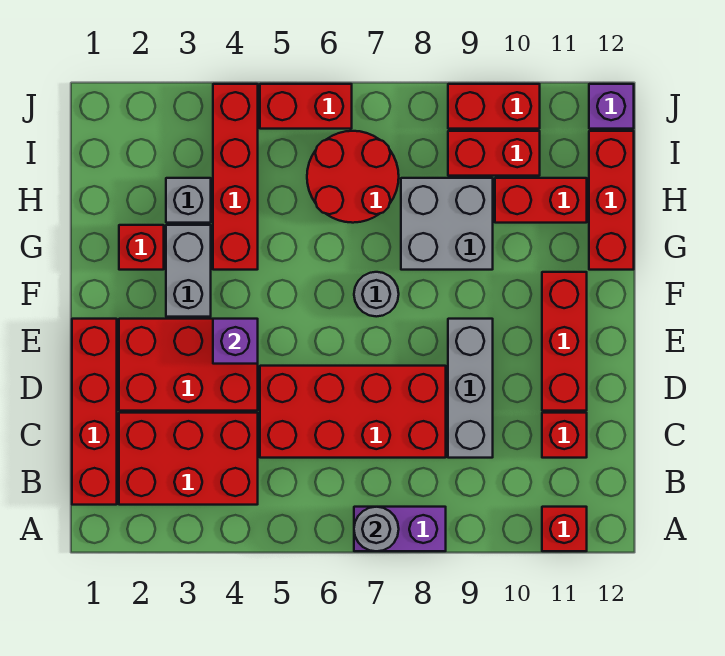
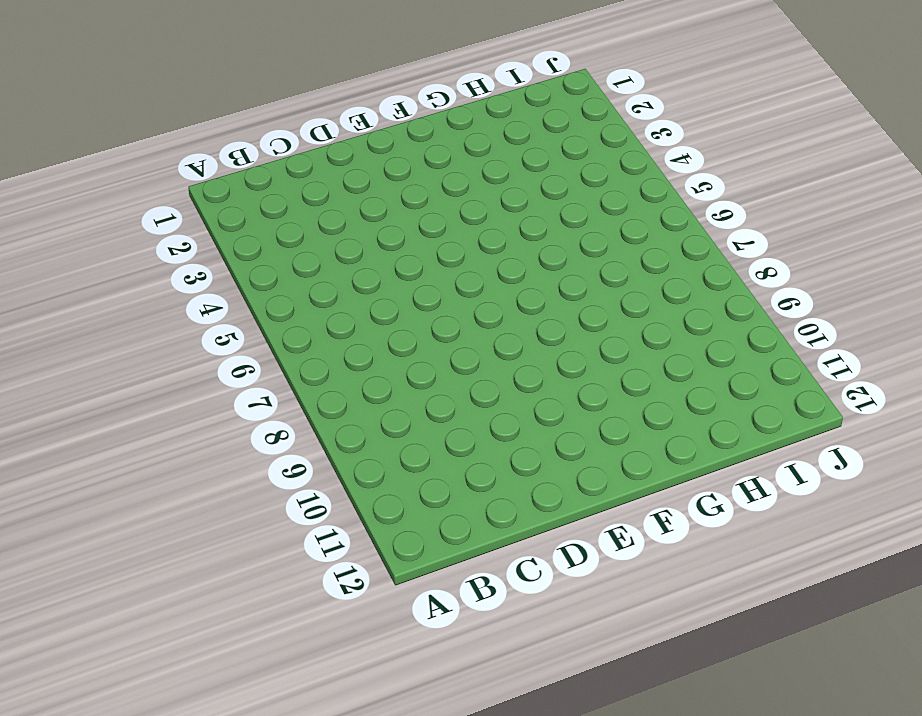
none -> purple 1x2 brick [354,507,446,551]
none -> red 1x1 brick [542,507,587,551]
none -> red 1x4 brick [72,319,117,505]

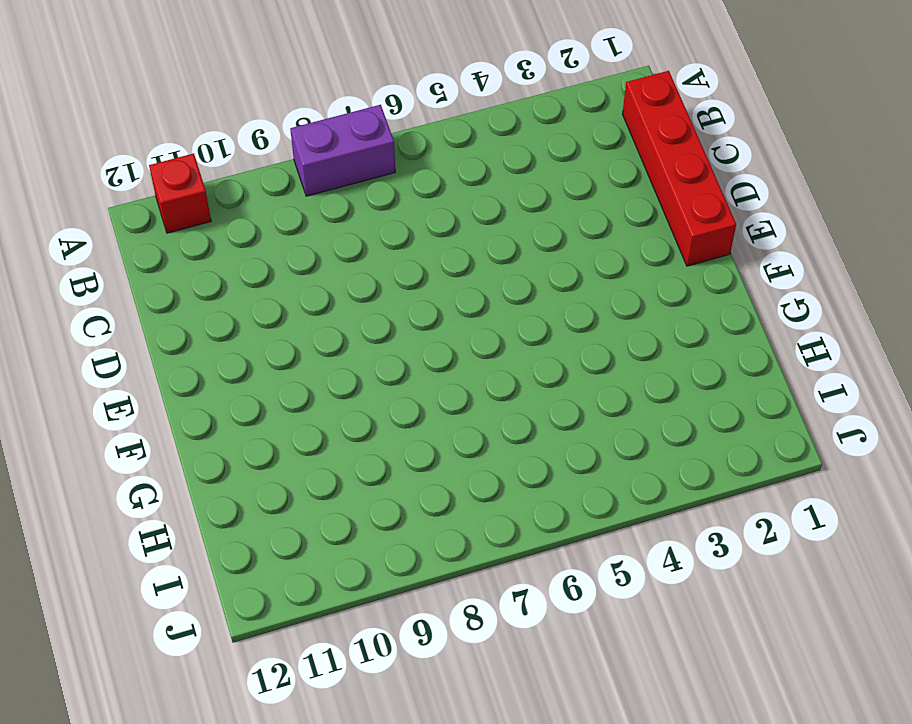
none -> red 2x3 brick [119,413,258,505]
none -> red 2x4 brick [260,366,446,458]
none -> grey 1x3 brick [448,319,493,458]

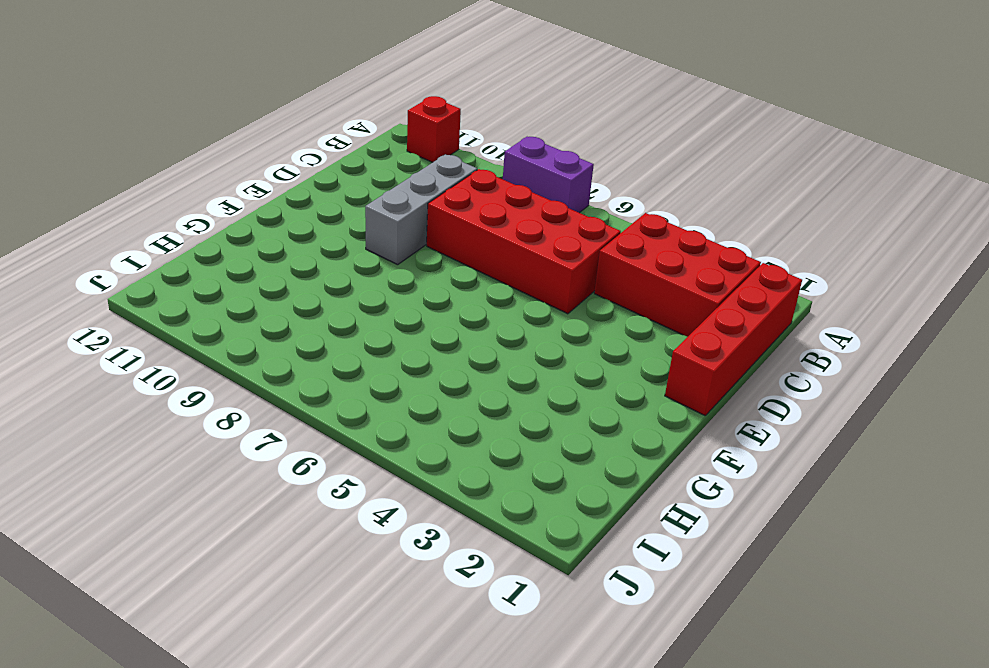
none -> red 1x1 brick [542,413,587,458]
none -> red 2x3 brick [119,319,258,411]
none -> red 1x3 brick [542,272,587,411]

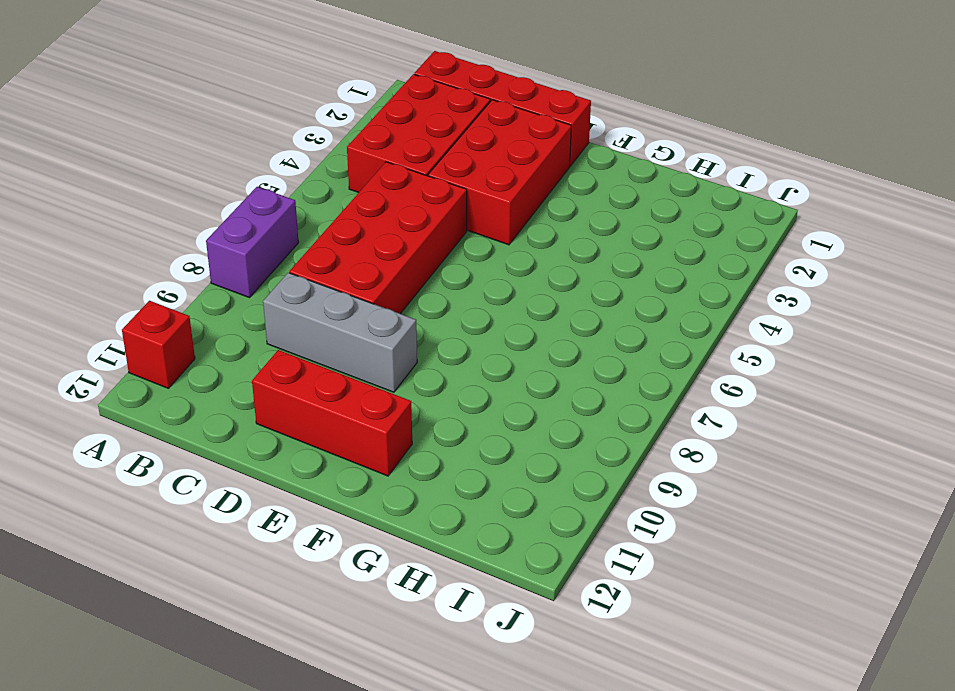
none -> red 1x1 brick [542,413,587,458]
none -> grey 1x2 brick [166,225,211,317]
none -> grey 1x1 round brick [354,272,399,317]

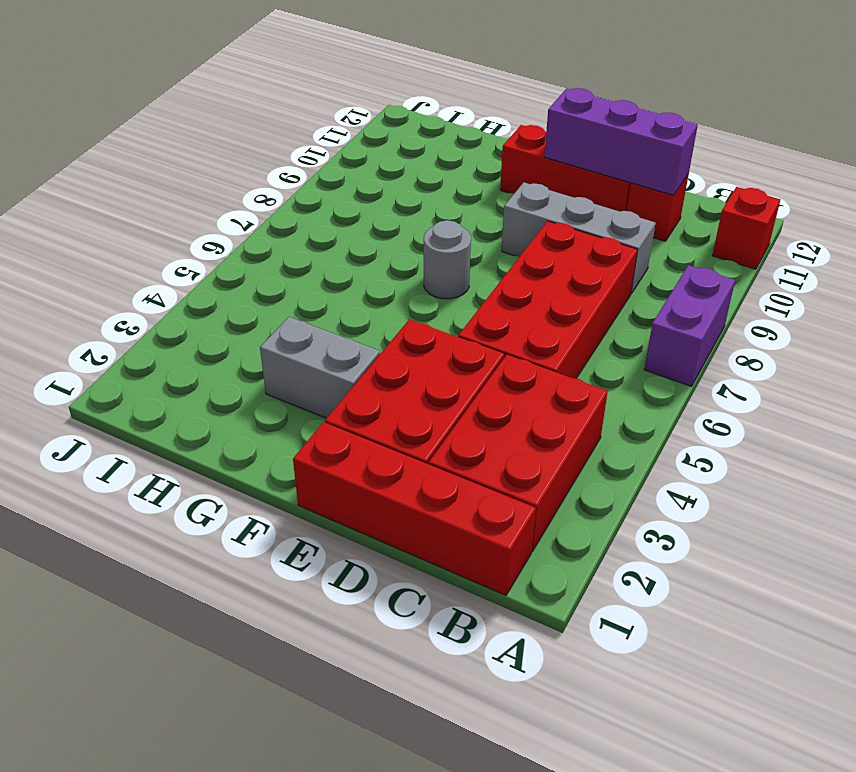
purple 1x3 brick [544,88,698,195] -> none
none -> red 1x1 brick [119,225,164,270]
none -> red 1x4 brick [213,84,258,270]
none -> grey 2x2 brick [401,178,493,270]

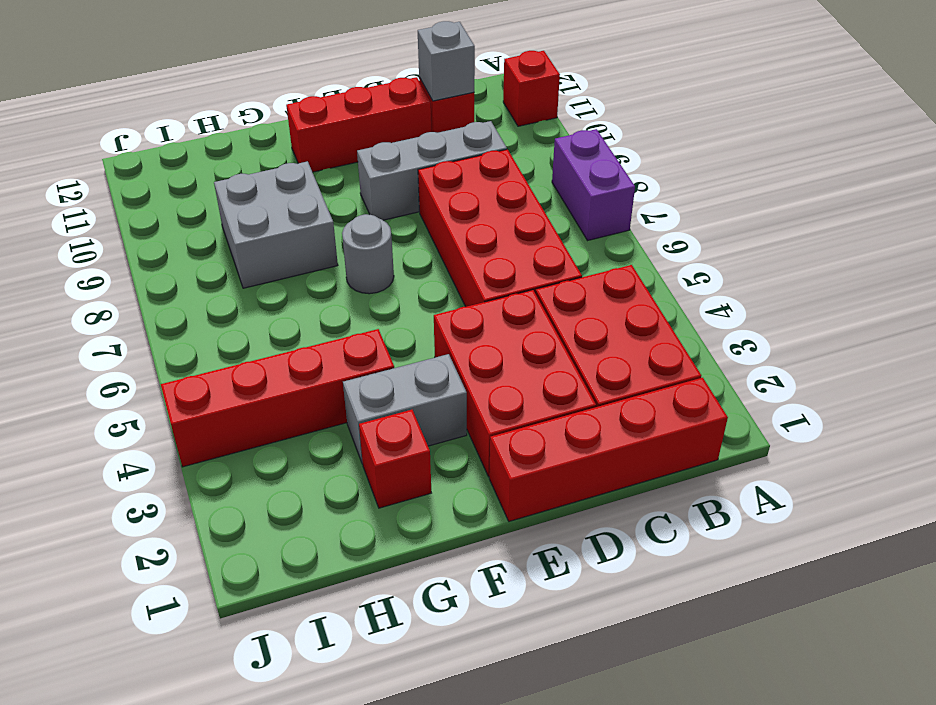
grey 1x1 brick [418,21,475,101] -> grey 1x1 brick moved to [166,178,211,223]
none -> red 1x3 brick [589,131,634,270]
none -> red 2x2 round brick [307,131,399,223]
none -> red 1x2 brick [495,178,587,223]

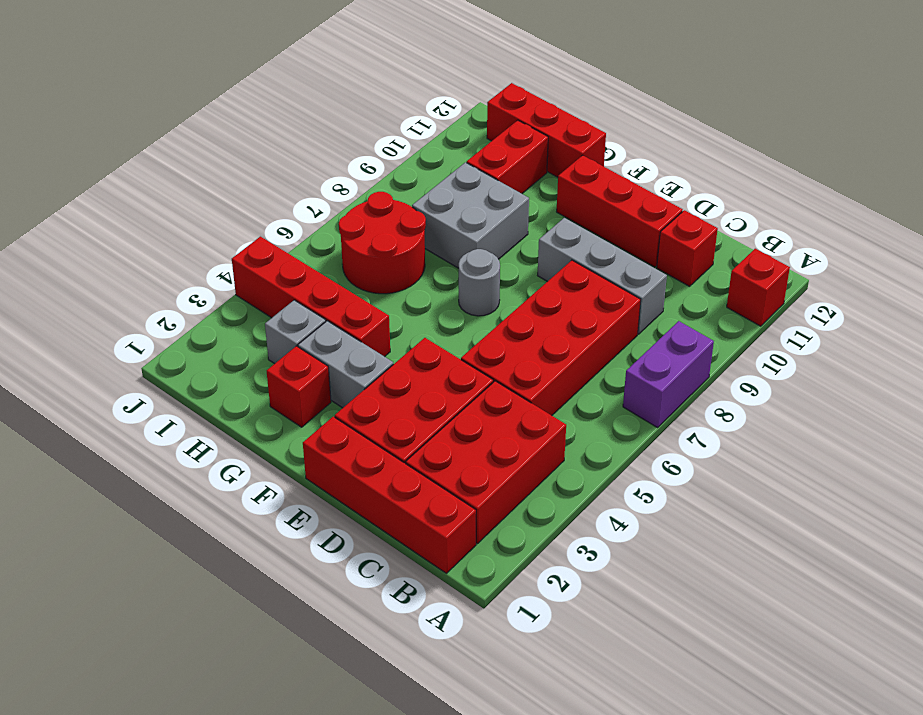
none -> red 1x2 brick [448,131,540,176]
none -> red 1x2 brick [260,84,352,129]
none -> red 1x2 brick [448,84,540,129]

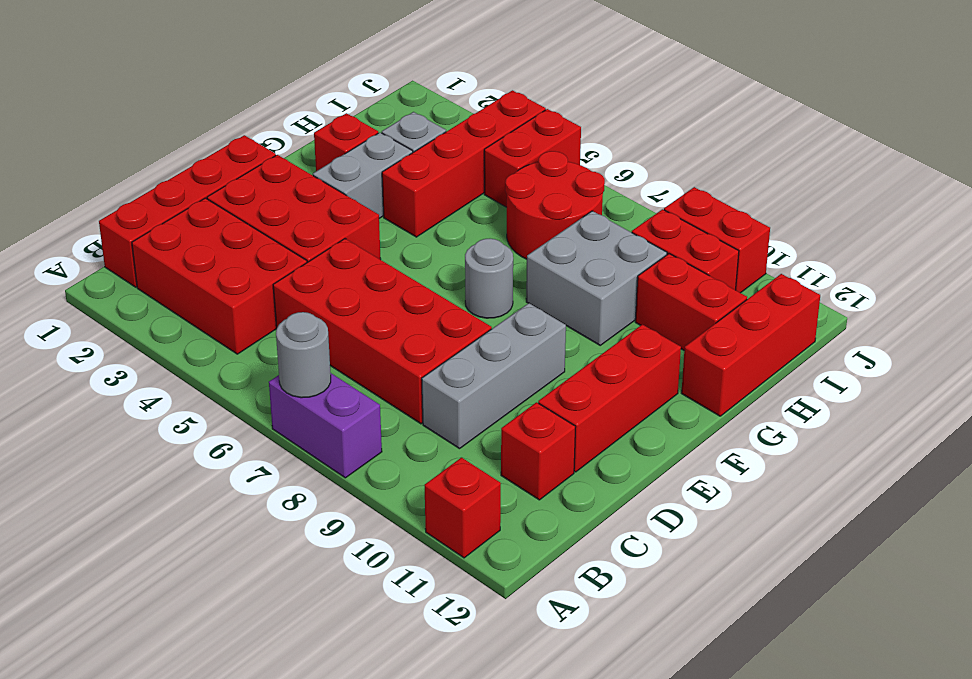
red 1x2 brick [484,109,581,207] -> red 1x2 brick turned to [260,84,352,129]
none -> purple 1x1 brick [589,84,634,129]
none -> purple 1x1 brick [213,319,258,364]

